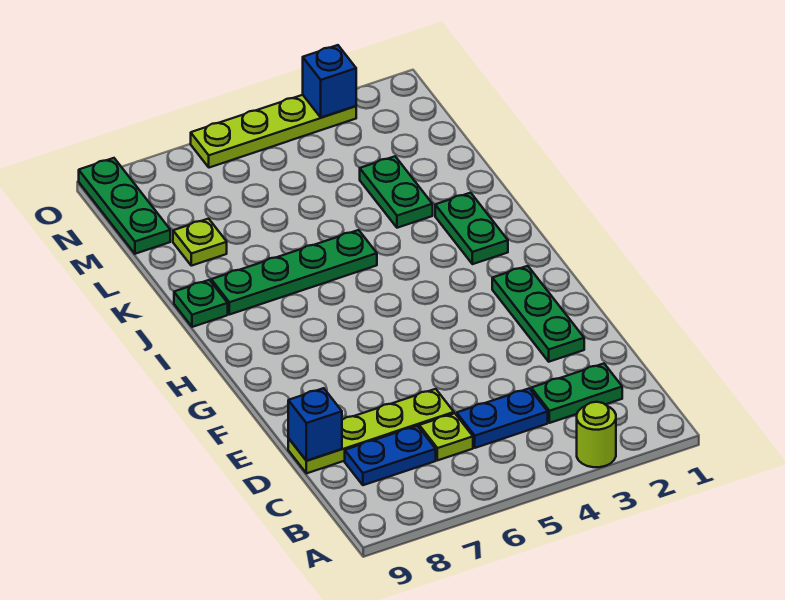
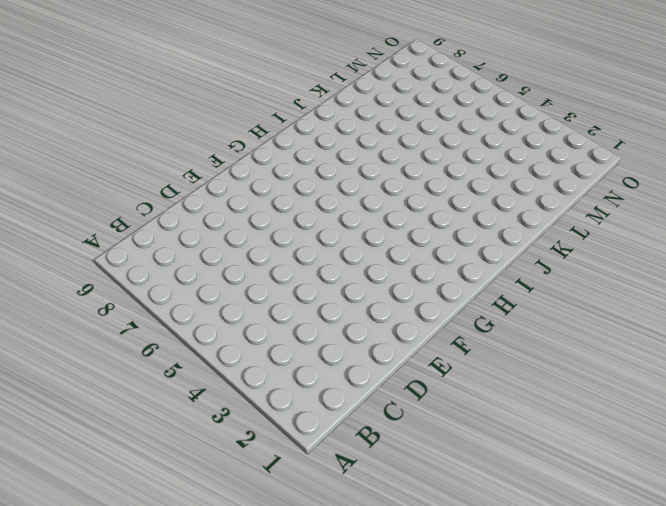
none -> lime 1x1 round brick [577,402,616,467]
none -> green 1x2 plate [531,364,622,423]
none -> blue 1x2 plate [457,388,548,448]

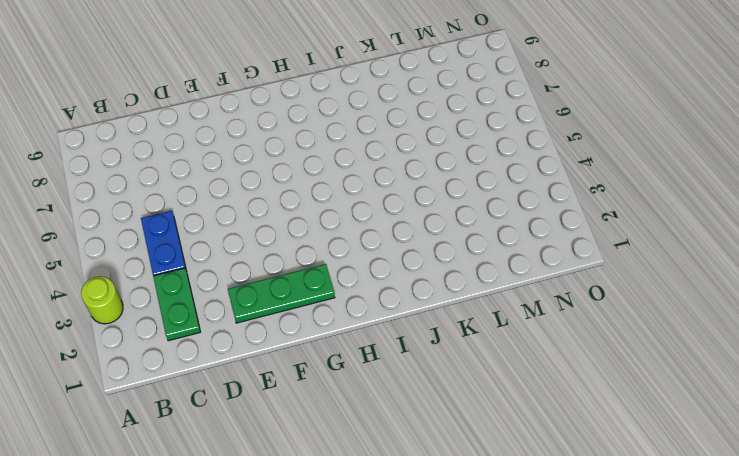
none -> lime 1x1 plate [419,413,473,460]
none -> blue 1x2 plate [345,426,436,485]
none -> lime 1x4 plate [288,389,454,473]

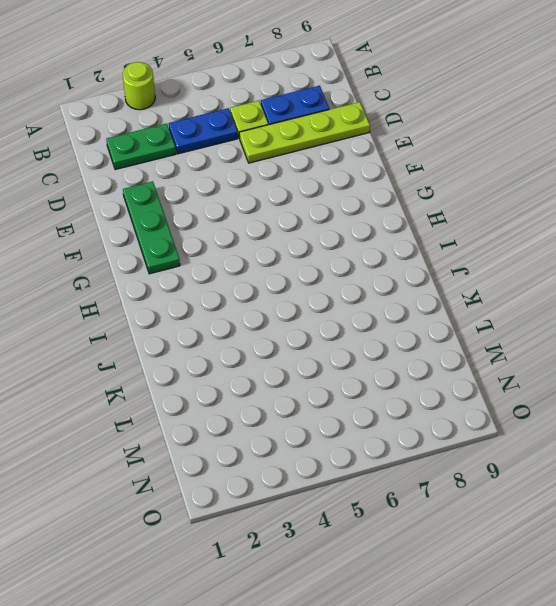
none -> green 1x2 plate [435,193,508,264]
none -> green 1x4 plate [211,230,377,315]
none -> green 1x1 plate [174,280,228,327]

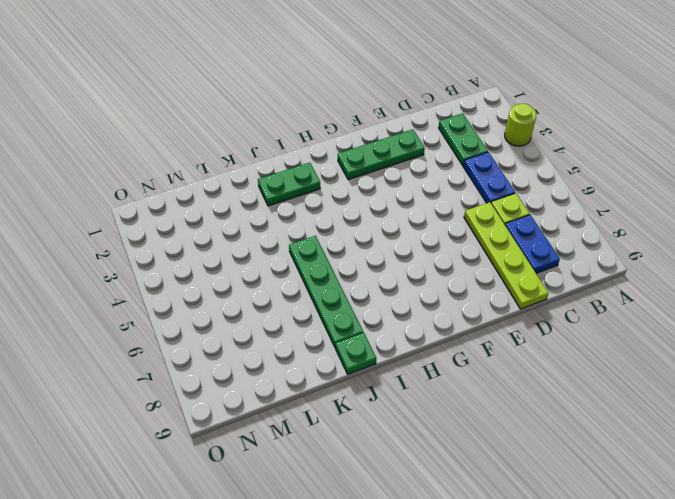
none -> green 1x2 plate [360,156,433,228]
none -> lime 1x1 plate [173,219,227,266]
none -> green 1x3 plate [79,158,170,254]

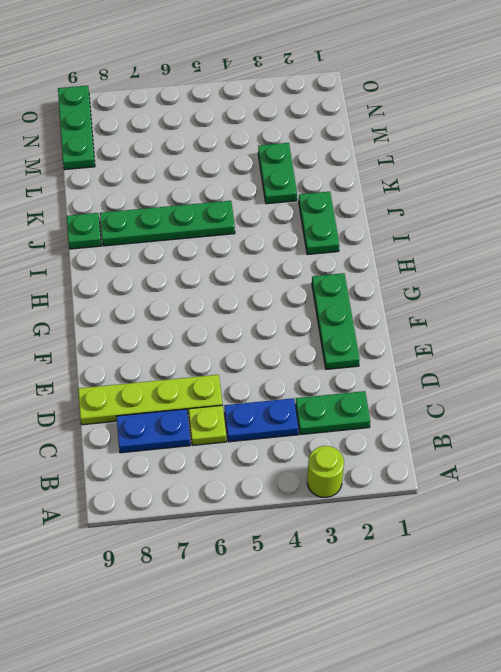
none -> lime 1x1 plate [173,219,227,266]
none -> lime 1x4 plate [191,95,356,168]
none -> blue 1x1 brick [288,388,342,461]

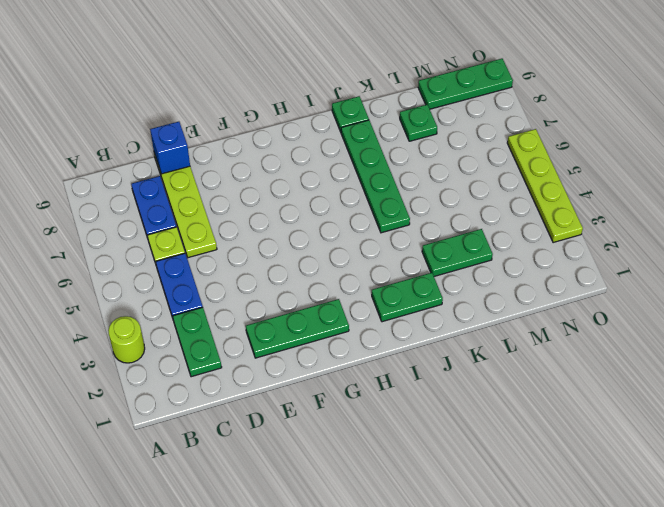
green 1x1 plate [400,105,437,141] -> lime 1x1 plate [173,219,227,266]
none -> blue 1x1 brick [303,45,356,117]

